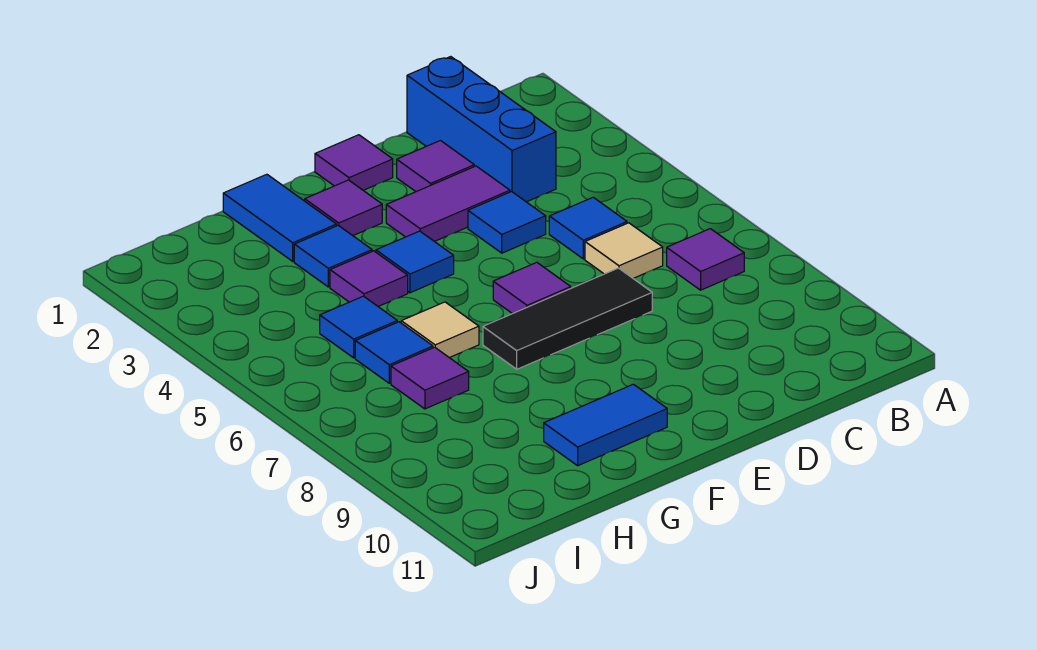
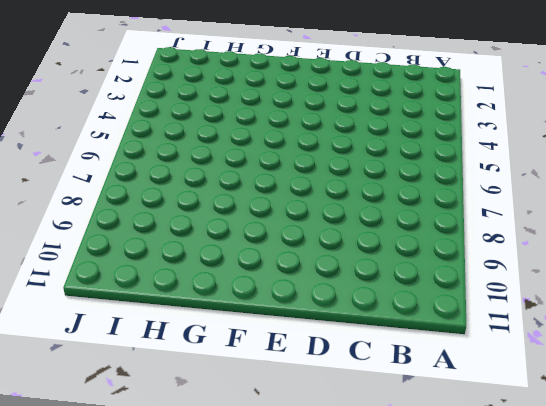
none -> purple 1x1 tile [667,229,744,290]
none -> blue 1x3 brick [407,57,556,202]
none -> blue 1x1 tile [549,197,627,259]

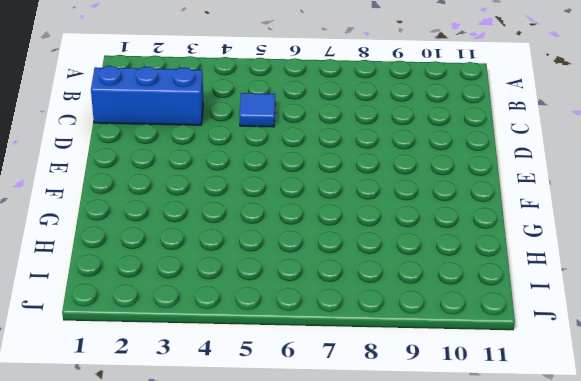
none -> purple 1x1 tile [667,229,744,290]
none -> tan 1x1 tile [585,223,663,279]
none -> purple 1x1 tile [397,141,474,192]

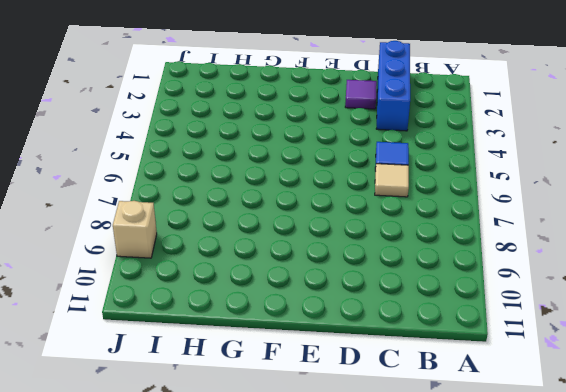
tan 1x1 brick [113,201,157,258] -> none
none -> purple 1x1 tile [667,229,744,290]
none -> purple 1x2 tile [386,166,510,241]
none -> blue 1x1 tile [468,192,546,253]

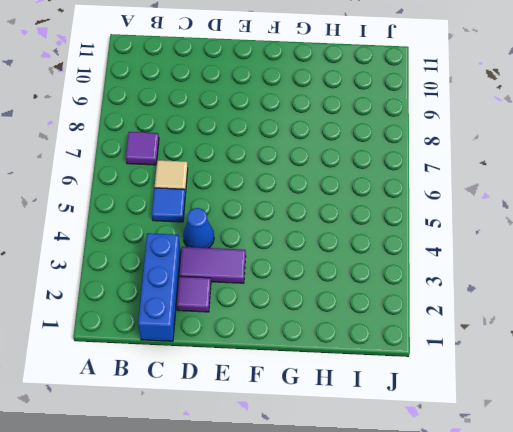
blue 1x1 cone [183,208,214,248] -> blue 1x1 tile [468,192,546,253]
none -> black 1x3 tile [483,268,652,369]
none -> purple 1x1 tile [315,135,393,190]
none -> purple 1x1 tile [493,262,571,314]

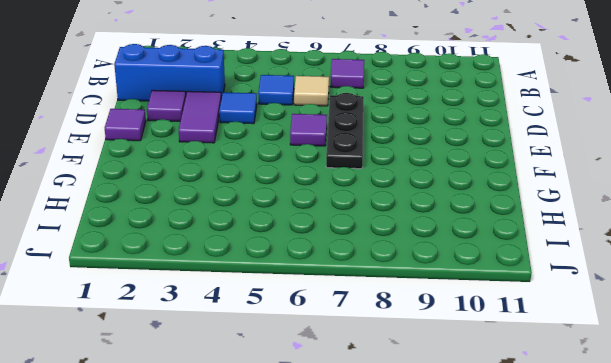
black 1x3 plate [326,93,364,169] -> black 1x3 tile [483,268,652,369]
none -> purple 1x1 tile [305,180,382,236]
none -> blue 1x1 tile [376,231,454,293]
none -> blue 1x2 tile [544,384,667,466]

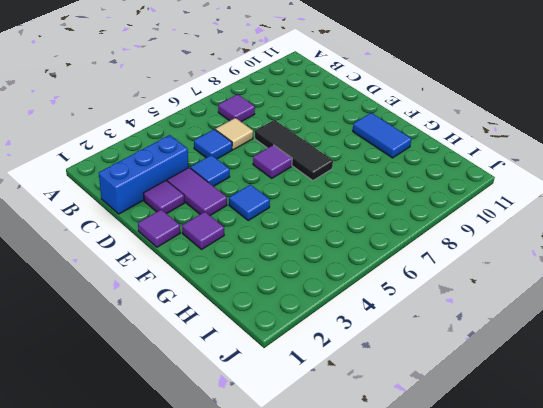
none -> blue 1x2 tile [223,174,337,261]
none -> blue 1x1 tile [294,225,372,287]
none -> purple 1x1 tile [330,251,408,306]

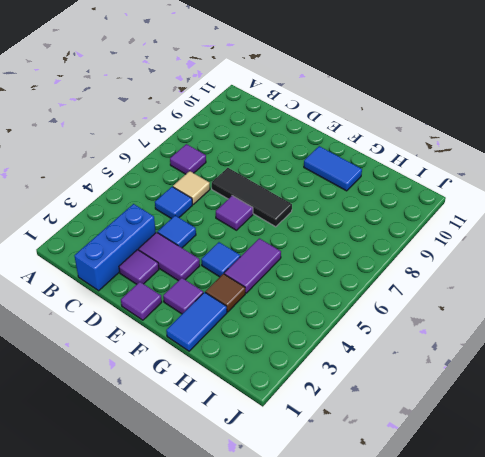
brown 1x1 tile [205,274,245,312] -> blue 1x1 tile [294,225,372,287]
purple 1x2 tile [224,238,281,293] -> purple 1x1 tile [330,251,408,306]
none -> tan 1x1 tile [401,302,479,358]
none -> blue 1x1 tile [320,296,397,358]
none -> blue 1x1 tile [355,322,433,383]

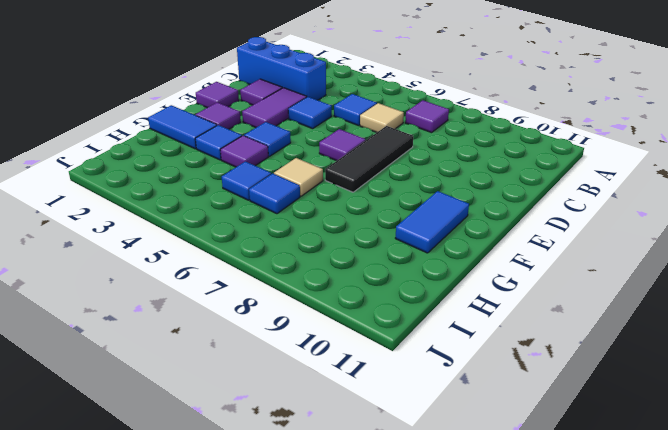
none -> purple 1x1 tile [391,347,469,409]

